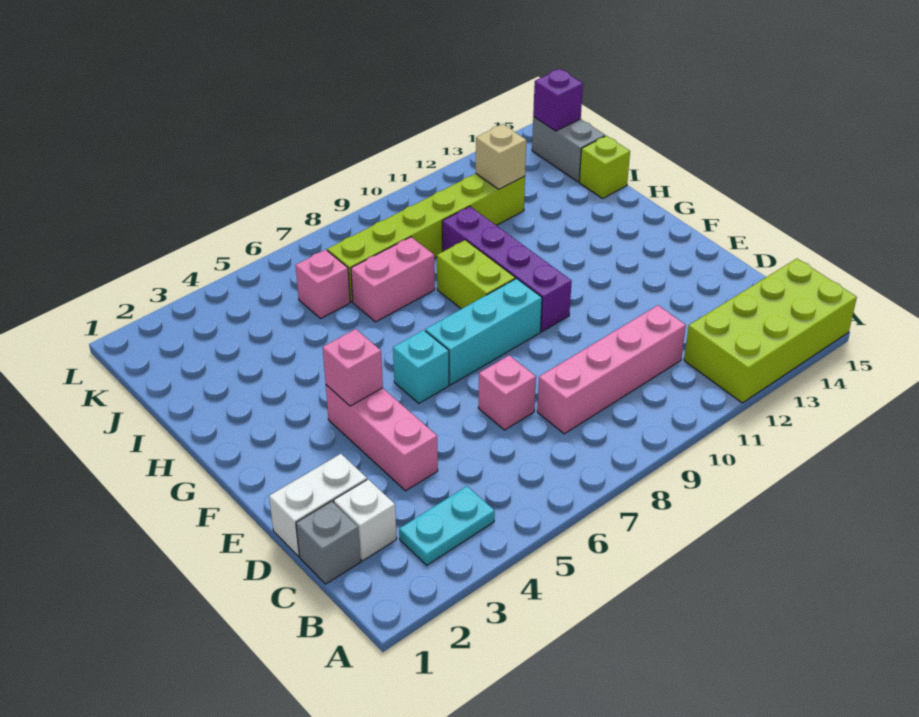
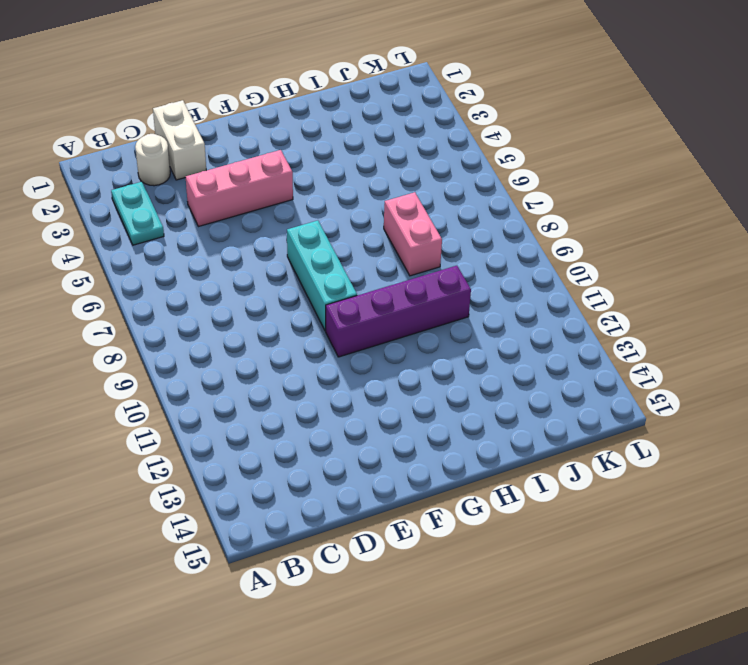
white 1x1 round brick [135,134,170,186] -> white 1x1 brick [333,479,397,561]
none -> lime 2x4 brick [684,259,857,403]
none -> grey 1x1 brick [296,501,361,584]
none -> pink 1x4 brick [537,305,686,434]

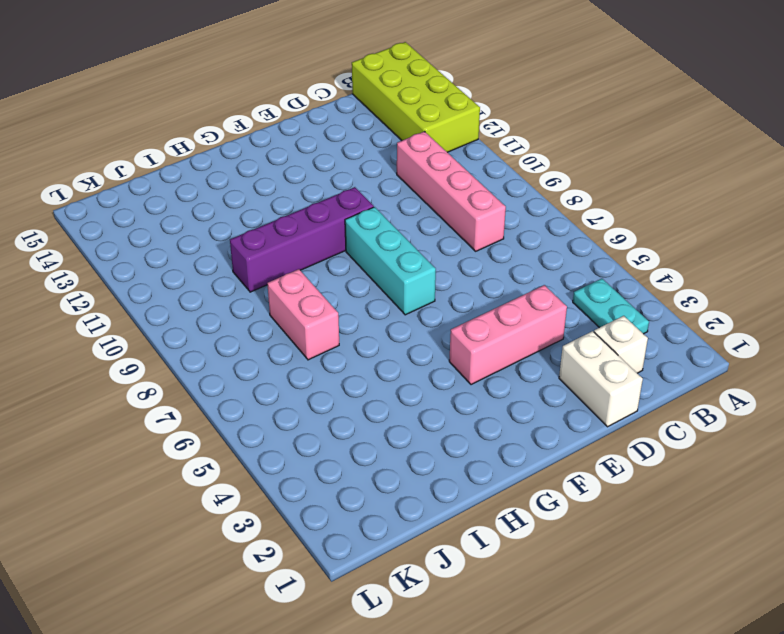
none -> grey 1x1 brick [296,501,361,584]
none -> pink 1x1 brick [478,355,536,430]
none -> cyan 1x1 brick [393,330,449,403]

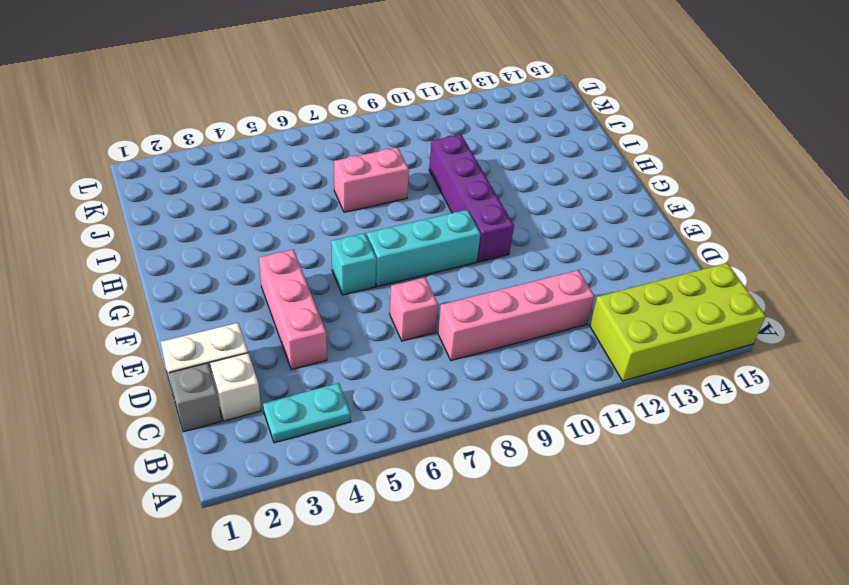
none -> lime 1x2 brick [437,240,515,309]
none -> lime 1x1 brick [579,136,630,198]
none -> pink 1x1 brick [296,250,350,318]

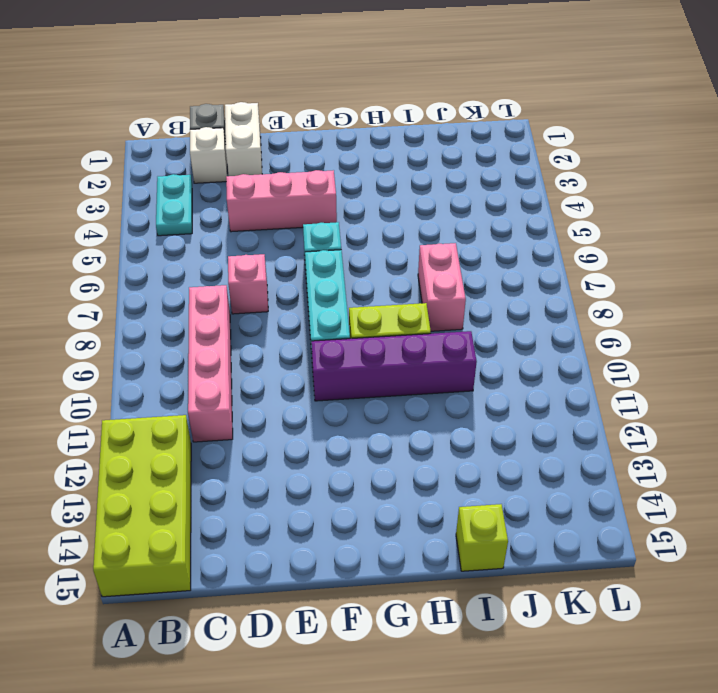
none -> pink 1x1 brick [296,250,350,318]
none -> lime 1x6 brick [327,174,525,302]
none -> grey 1x2 brick [532,117,605,182]

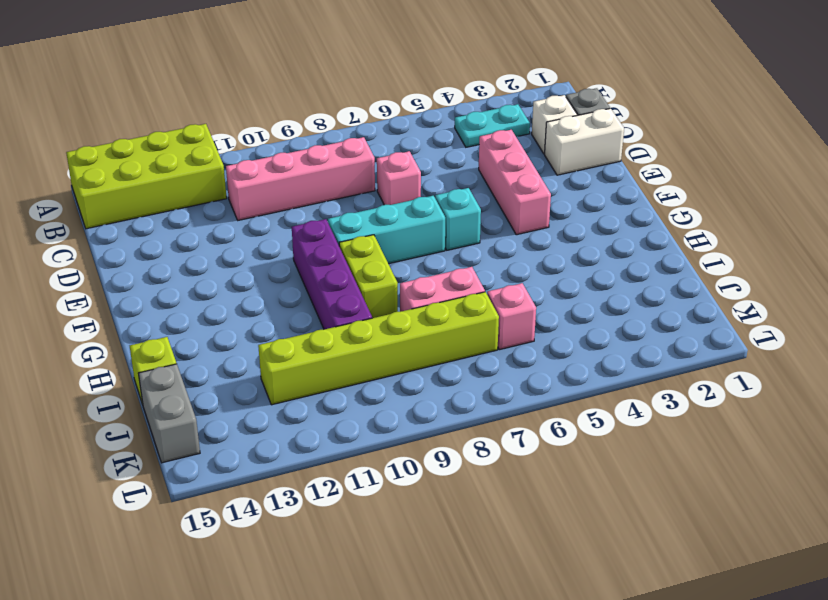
none -> pink 1x1 brick [323,329,383,406]
none -> tan 1x1 brick [476,124,526,189]
none -> purple 1x1 brick [533,69,583,131]

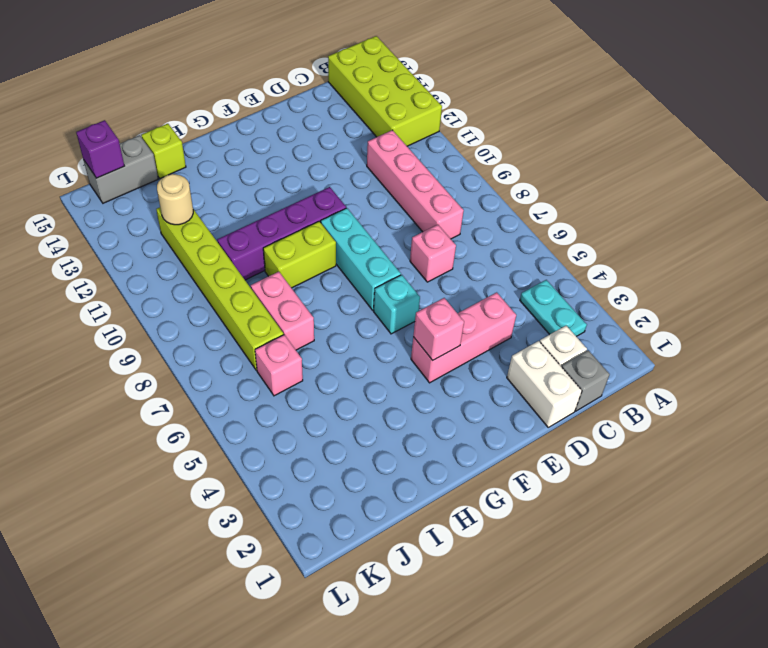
tan 1x1 round brick [157,174,193,225] -> tan 1x1 brick [476,124,526,189]

